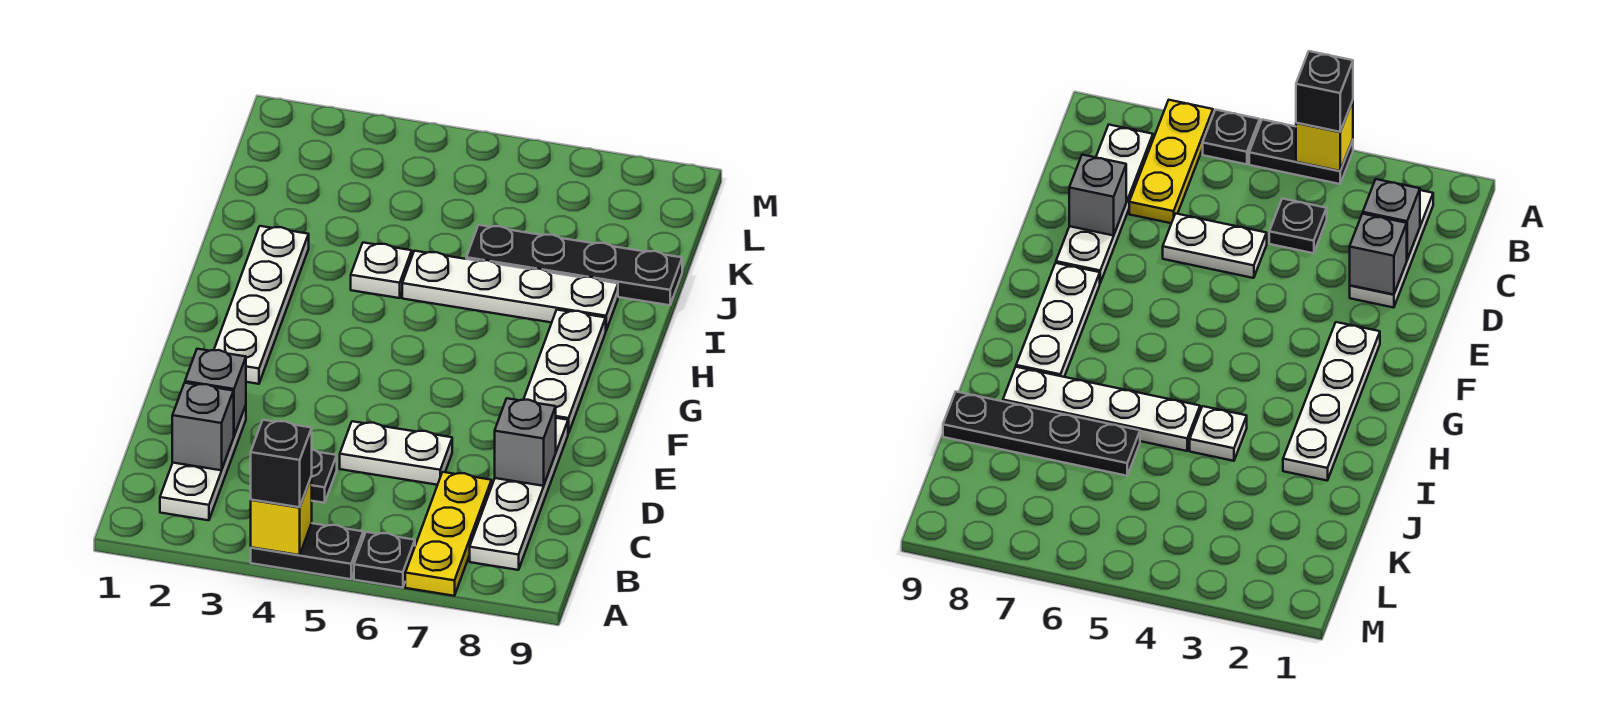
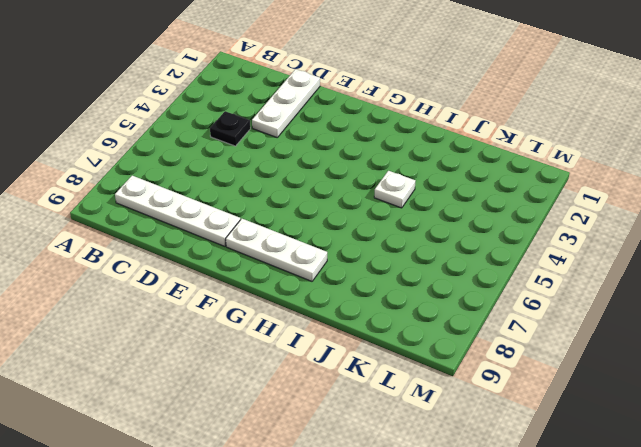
white 1x3 plate [252,69,320,137] -> white 1x3 plate turned to [160,405,246,520]
none -> black 1x2 plate [251,523,363,579]
none -> black 1x1 plate [354,532,415,588]
none -> yellow 1x3 plate [405,472,491,596]

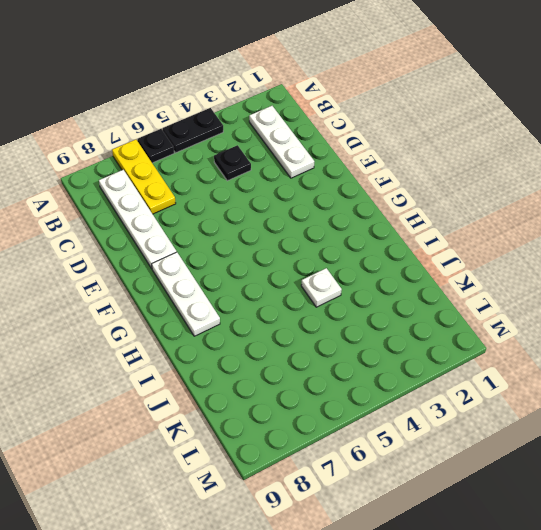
none -> white 1x2 plate [340,421,452,485]
none -> white 1x4 plate [214,226,309,384]
none -> white 1x4 plate [402,251,618,330]

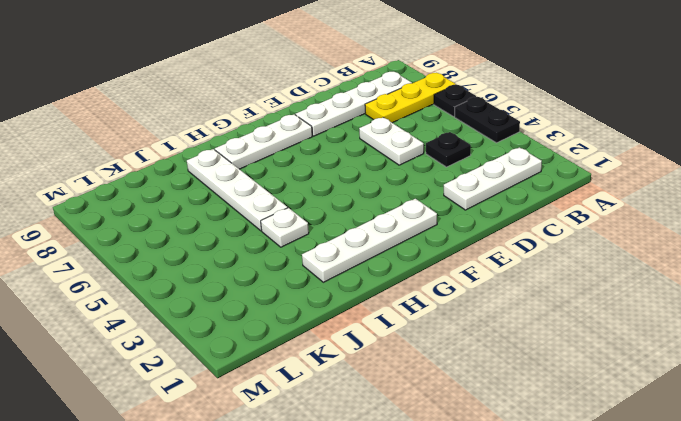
none -> black 1x4 plate [466,225,682,305]
none -> yellow 1x1 brick [251,476,312,555]
none -> grey 1x1 brick [172,383,234,470]

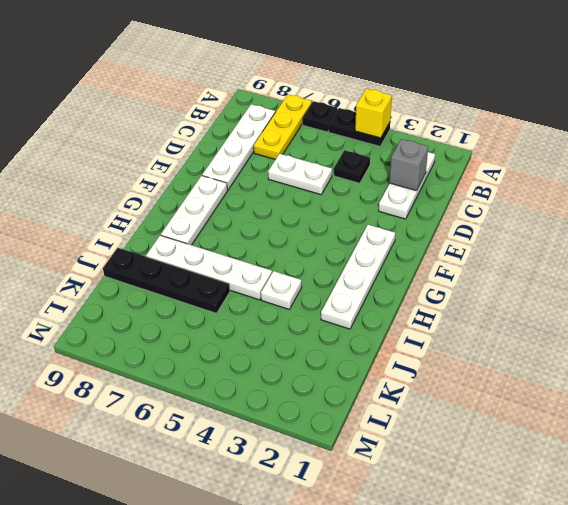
none -> grey 1x1 brick [185,349,246,435]
none -> grey 1x1 brick [495,398,556,486]
none -> black 1x1 brick [251,420,312,507]

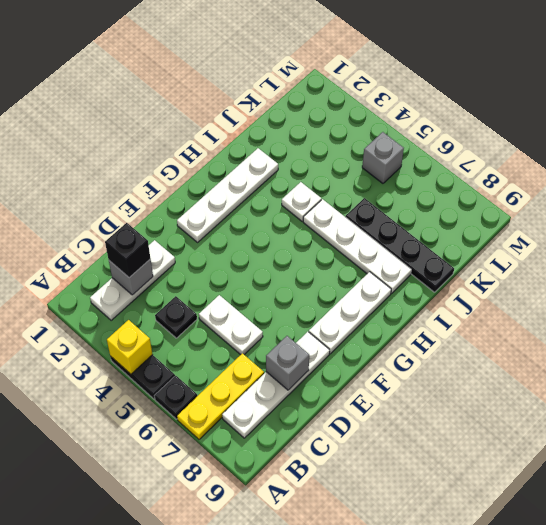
black 1x1 brick [105,223,150,278] -> black 1x1 brick moved to [251,420,312,507]
grey 1x1 brick [362,132,404,183] -> grey 1x1 brick moved to [185,349,246,435]

